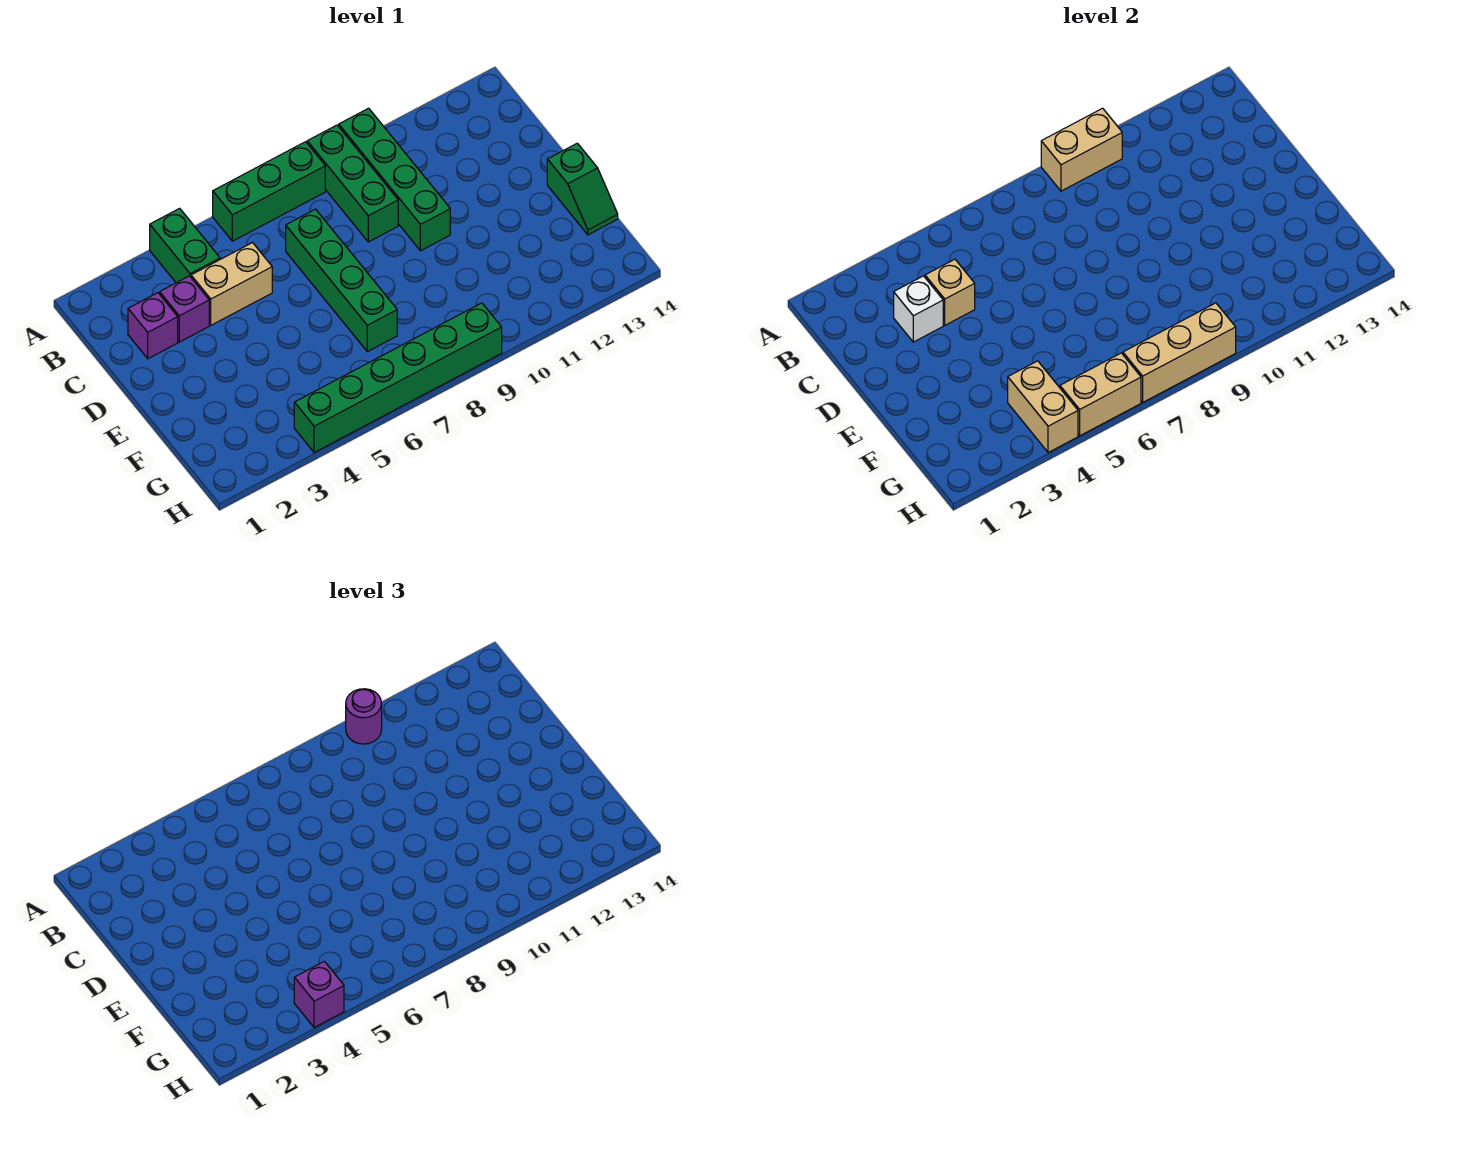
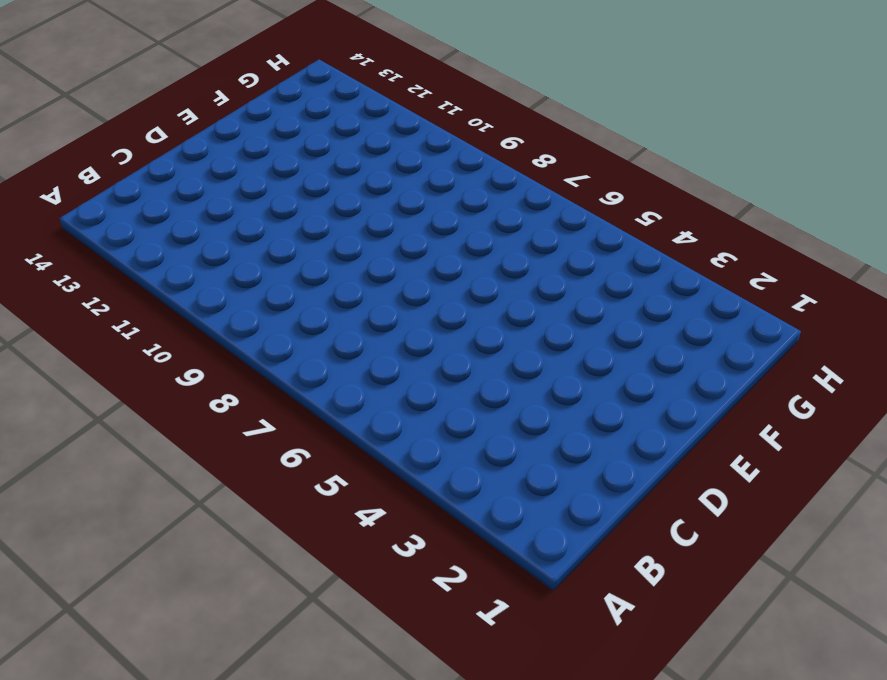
none -> green 1x2 brick [150,208,220,283]
none -> green 1x3 brick [213,142,325,241]
none -> green 1x3 brick [307,125,398,242]

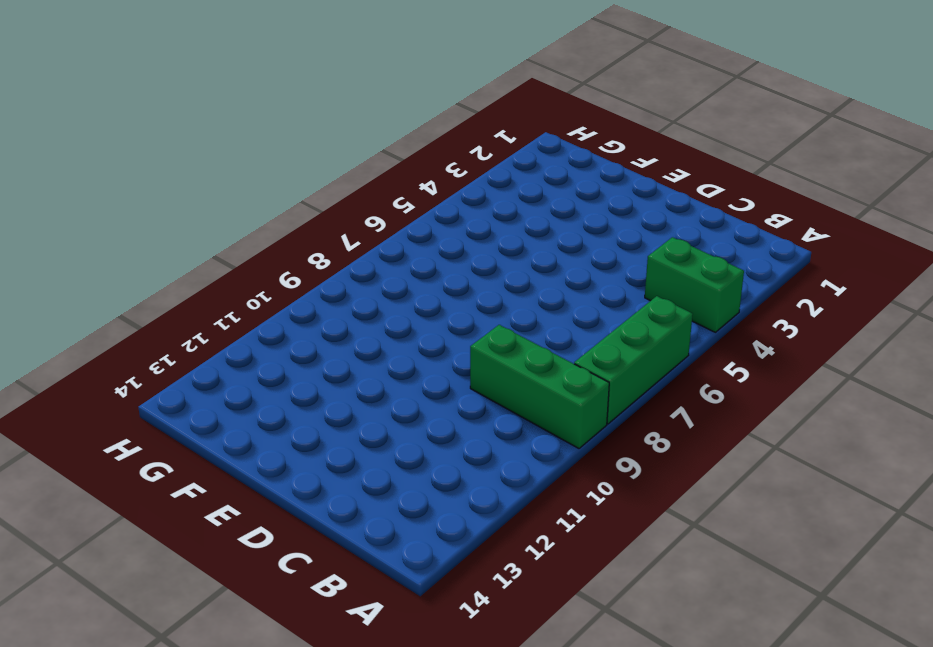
none -> green 1x4 brick [339,108,450,251]
none -> purple 1x1 brick [128,293,178,359]
none -> purple 1x1 brick [160,276,209,342]

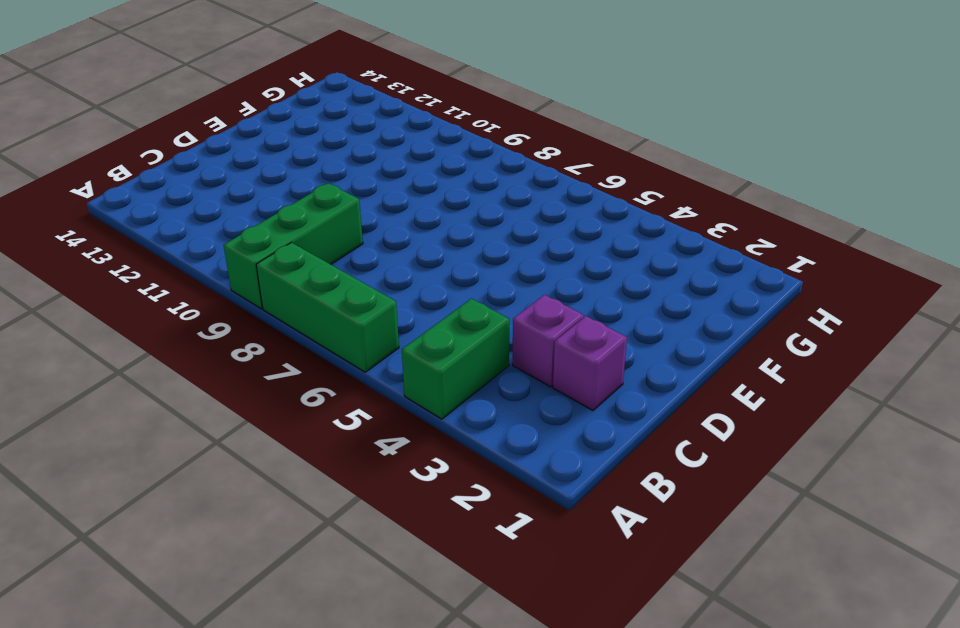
none -> green 1x4 brick [339,108,450,251]
none -> tan 1x2 brick [191,243,272,325]
none -> green 1x4 brick [286,209,397,352]

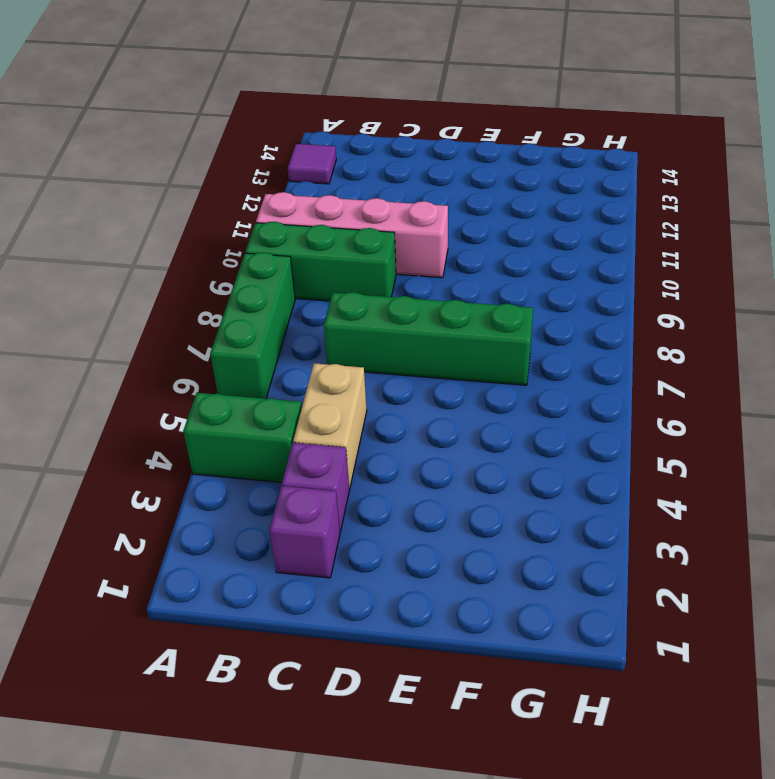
pink 1x4 brick [256,192,448,278] -> green 1x4 brick [339,108,450,251]
purple 1x1 tile [288,144,336,184] -> none
none -> green 1x2 slope [547,143,618,235]
none -> green 1x6 brick [294,303,502,453]
none -> tan 1x2 brick [1041,108,1122,191]

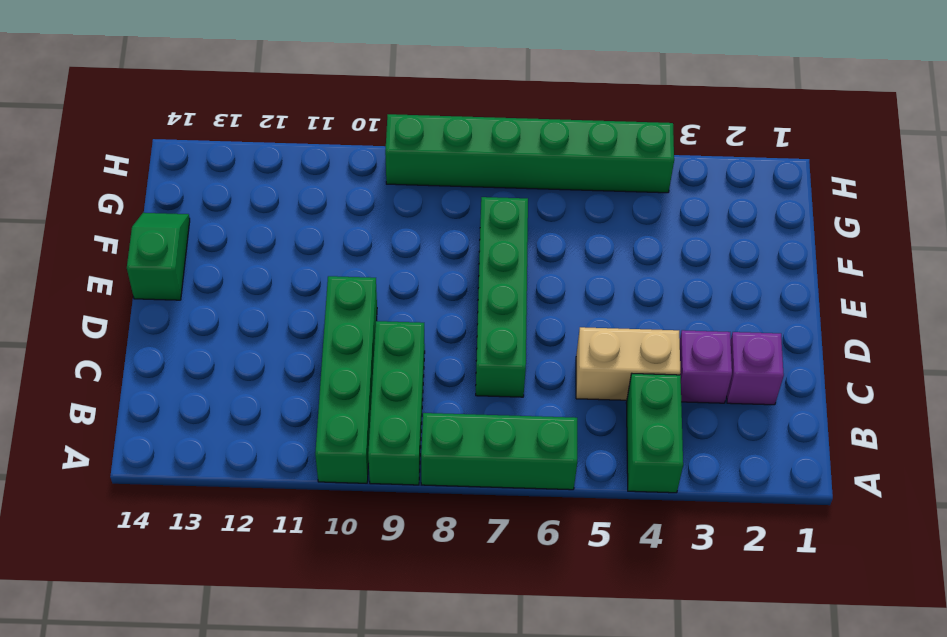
none -> tan 1x2 brick [1041,108,1122,191]
none -> white 1x1 brick [894,276,943,342]
none -> tan 1x1 brick [925,259,975,325]

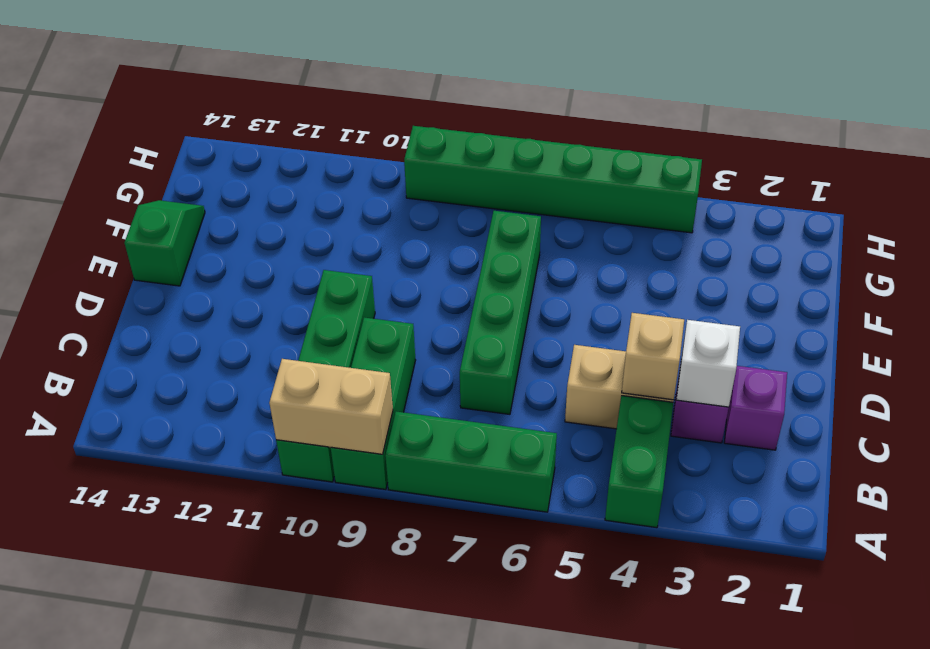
none -> tan 1x2 brick [1008,361,1078,453]
none -> tan 1x2 brick [1060,353,1141,436]
none -> tan 1x3 brick [1123,303,1236,402]

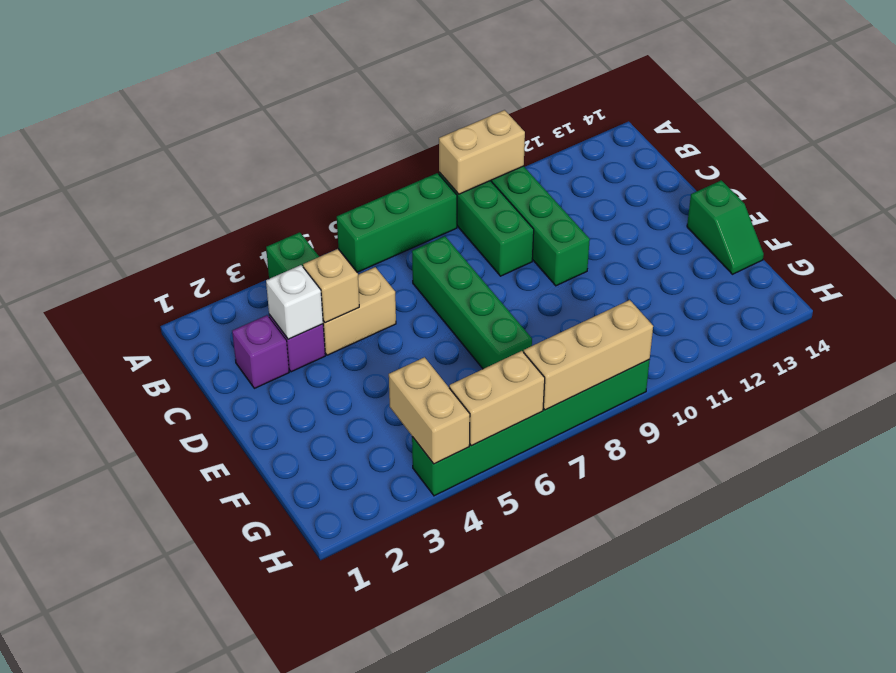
none -> purple 1x1 round brick [346,689,382,744]
none -> purple 1x1 brick [294,961,344,1028]

